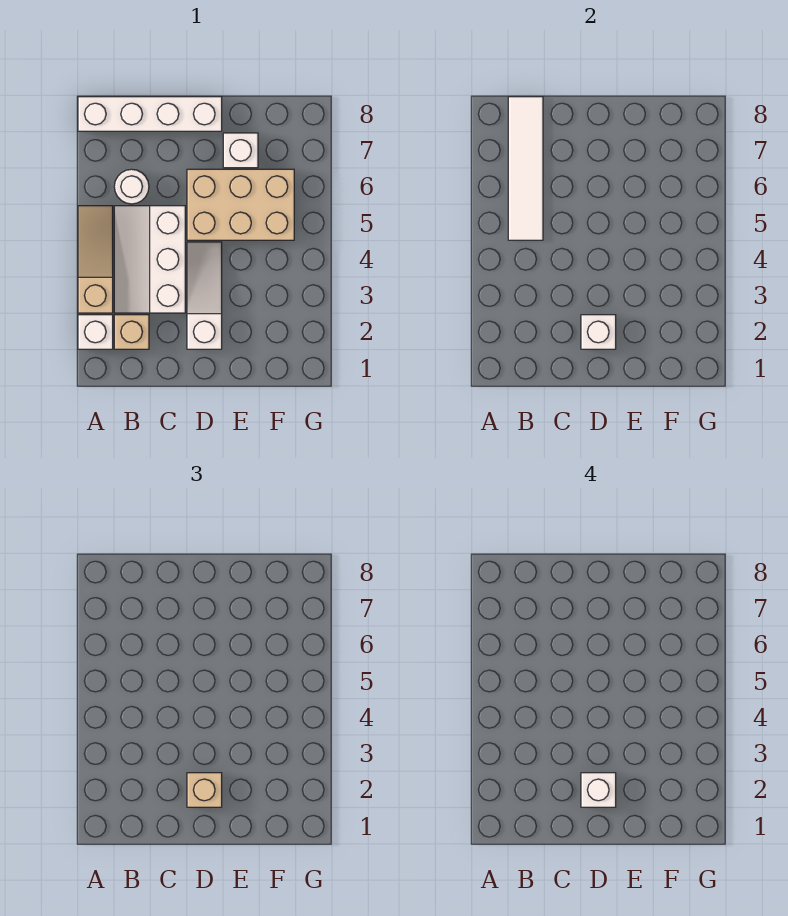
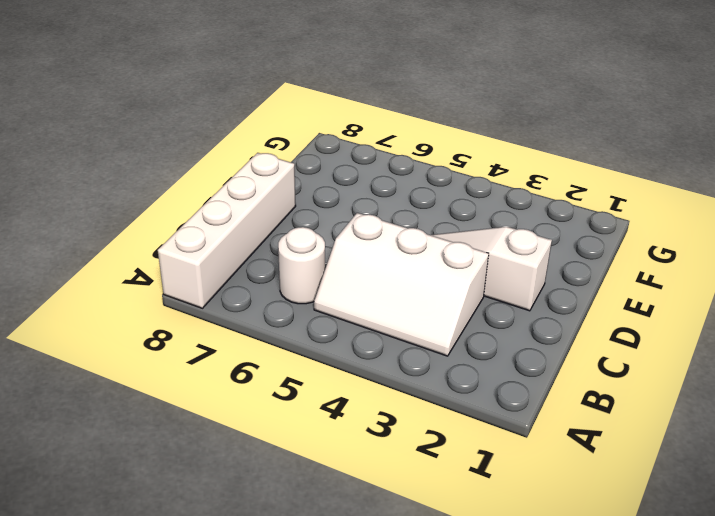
none -> white 1x1 brick [78,315,113,349]
none -> tan 1x3 slope [78,206,113,313]
none -> tan 1x1 brick [114,315,149,349]

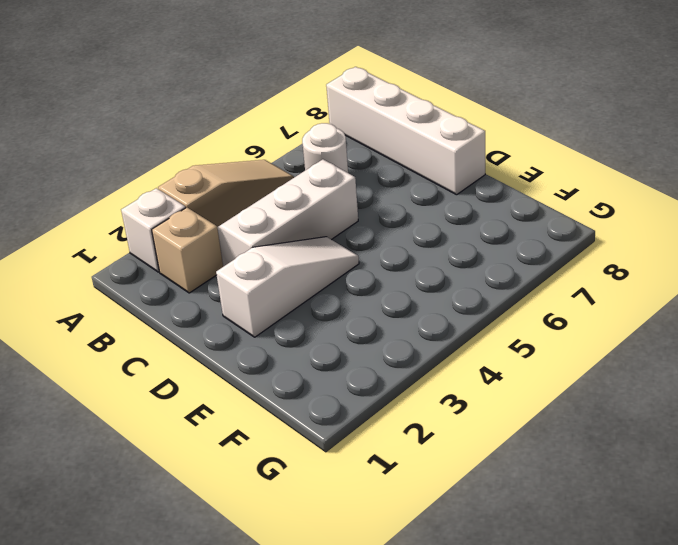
none -> tan 2x3 brick [187,169,294,240]
none -> white 1x1 brick [223,133,258,168]
none -> white 1x4 tile [508,97,543,240]

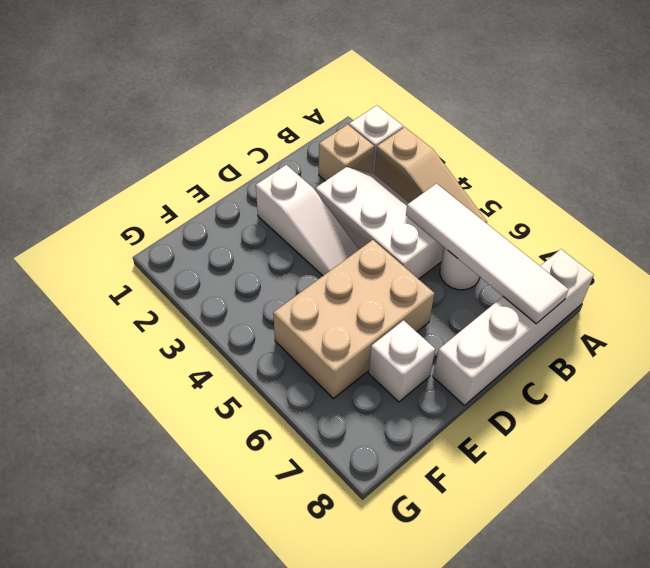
none -> white 1x1 brick [581,315,616,349]
none -> tan 1x1 brick [187,773,222,807]
none -> white 1x1 brick [581,773,616,807]

